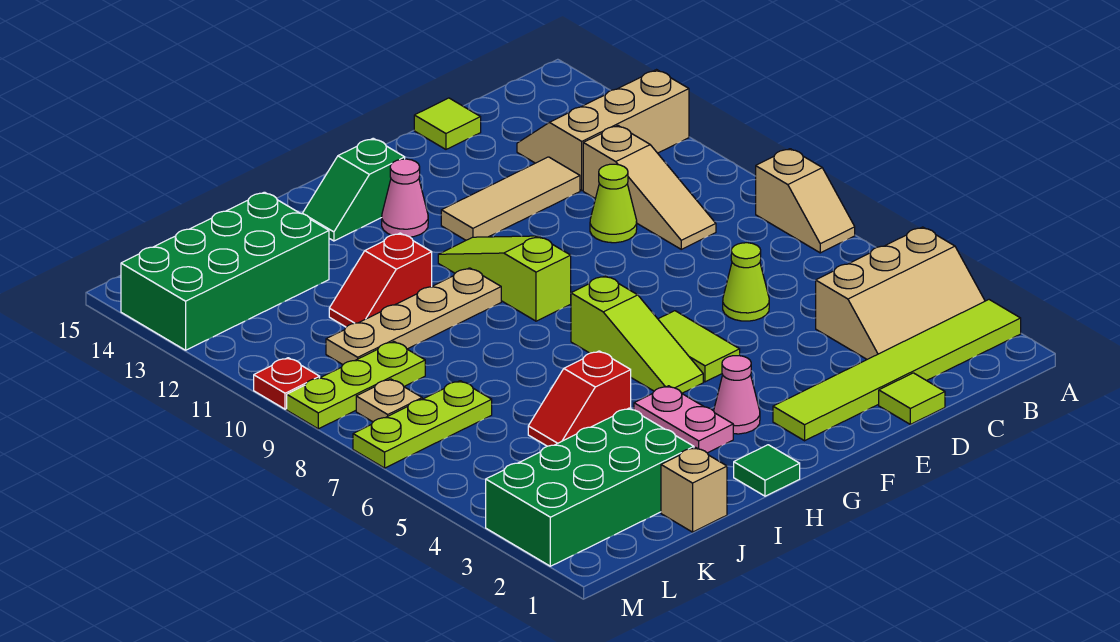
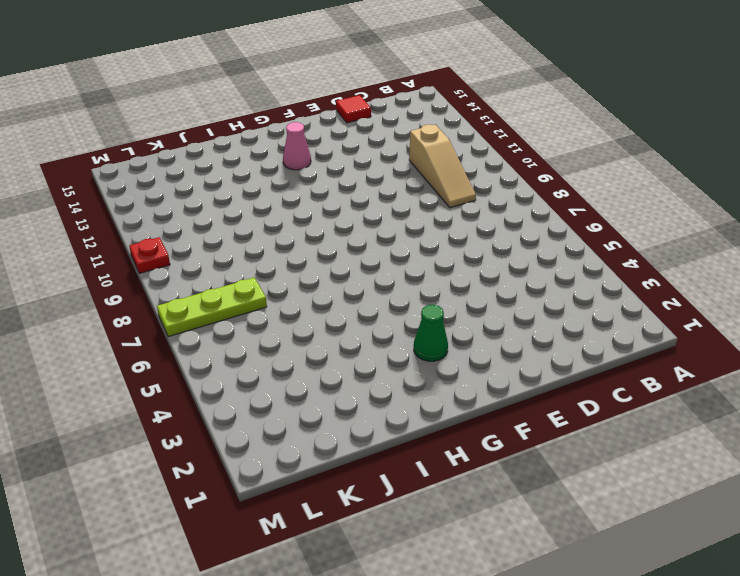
red 1x1 tile [336,95,371,123] -> lime 1x1 tile [414,98,481,149]
green 1x1 cone [414,305,448,361] -> pink 1x1 cone [714,356,760,434]
none -> lime 1x6 tile [773,300,1021,441]
none -> tan 2x3 slope [816,227,985,359]
none -> tan 1x2 slope [756,149,855,253]

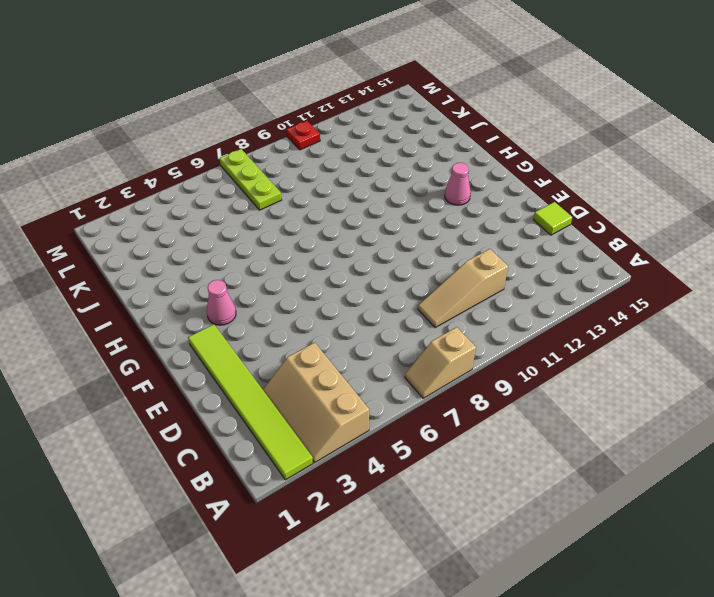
none -> tan 2x3 slope [517,70,689,190]
none -> lime 1x1 tile [879,373,945,424]
none -> lime 1x1 cone [723,243,769,321]

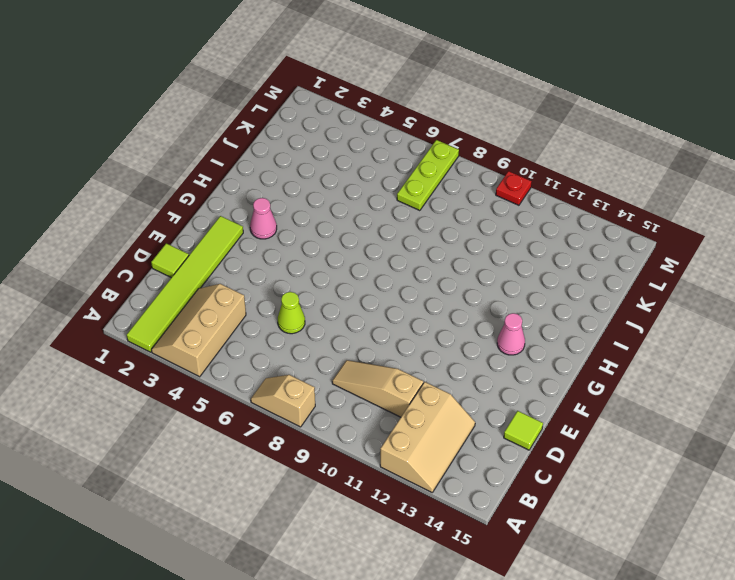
none -> lime 1x1 cone [590,164,637,243]
none -> tan 1x3 tile [441,157,580,240]
none -> lime 1x2 tile [658,311,740,382]

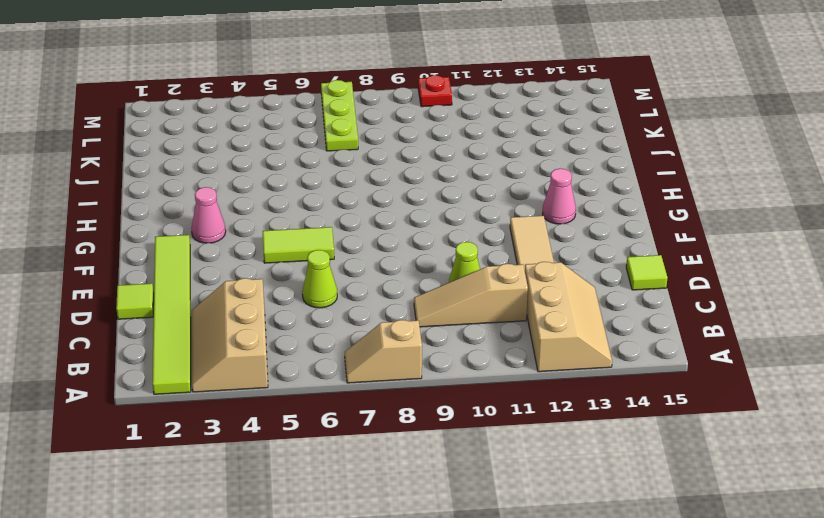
none -> lime 1x3 slope [571,276,703,393]
none -> lime 1x3 slope [438,236,571,321]
none -> green 1x2 slope [302,138,405,241]

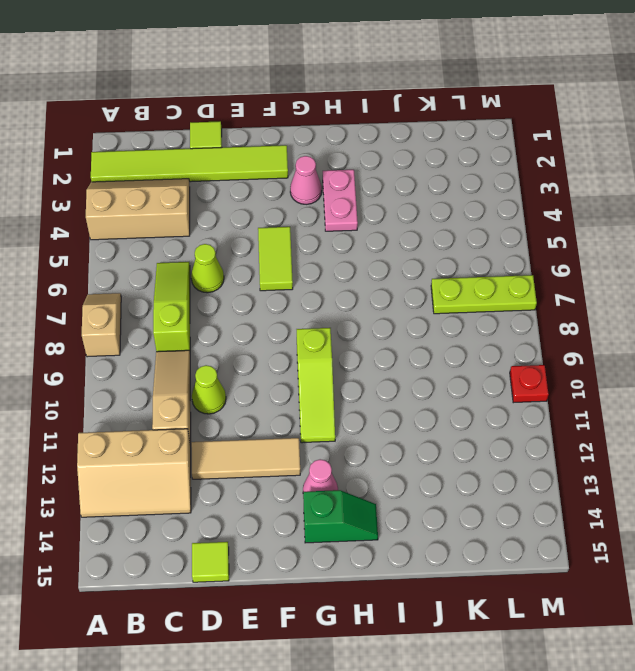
lime 1x3 slope [153,262,190,352] -> lime 1x3 slope moved to [571,276,703,393]
none -> green 1x1 tile [734,445,800,496]
none -> tan 1x4 plate [326,268,501,365]
none -> red 1x2 slope [528,351,631,446]

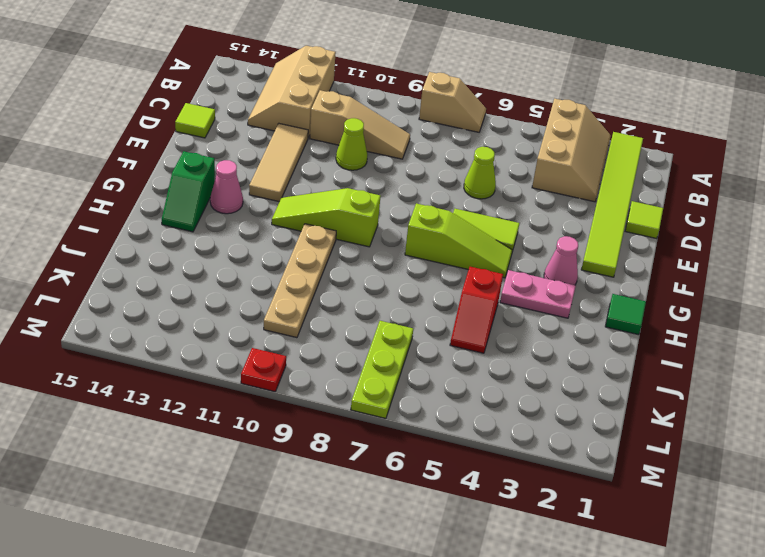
none -> red 1x2 slope [329,233,432,327]
none -> tan 1x1 brick [661,448,727,532]
none -> green 2x4 brick [486,408,694,566]

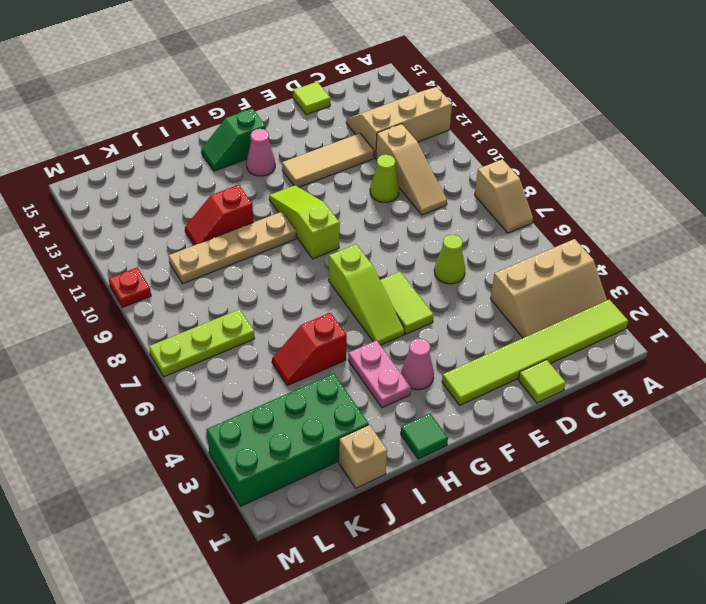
none -> green 2x4 brick [121,192,329,350]
none -> lime 1x3 plate [287,342,425,429]
none -> tan 1x1 plate [356,379,422,422]

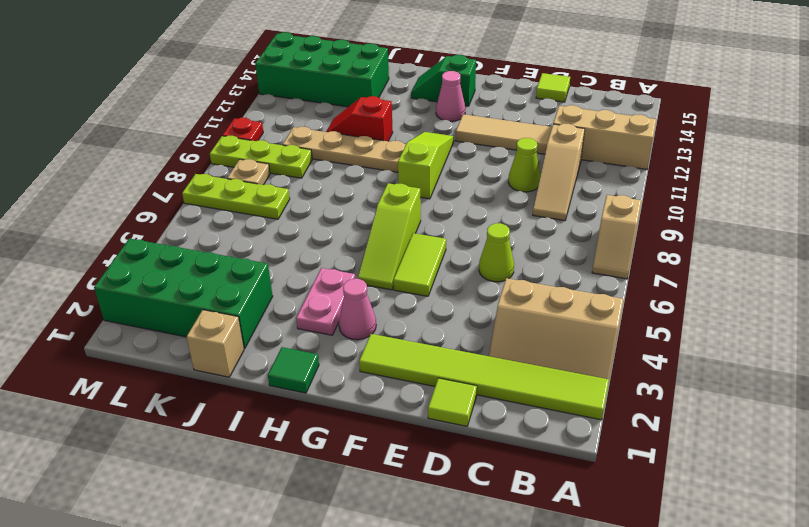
none -> red 1x2 slope [528,351,631,446]

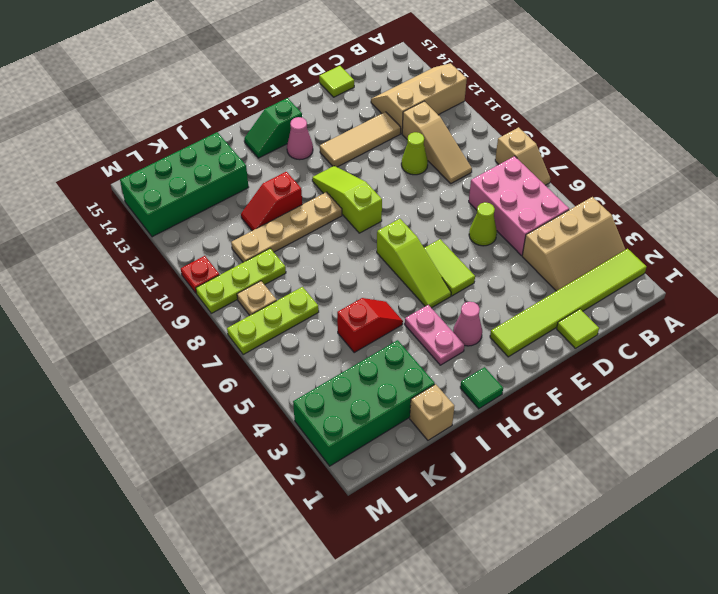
pink 2x3 brick [469,156,569,255] -> none
red 1x2 slope [337,298,403,352] -> red 1x2 slope turned to [528,351,631,446]

